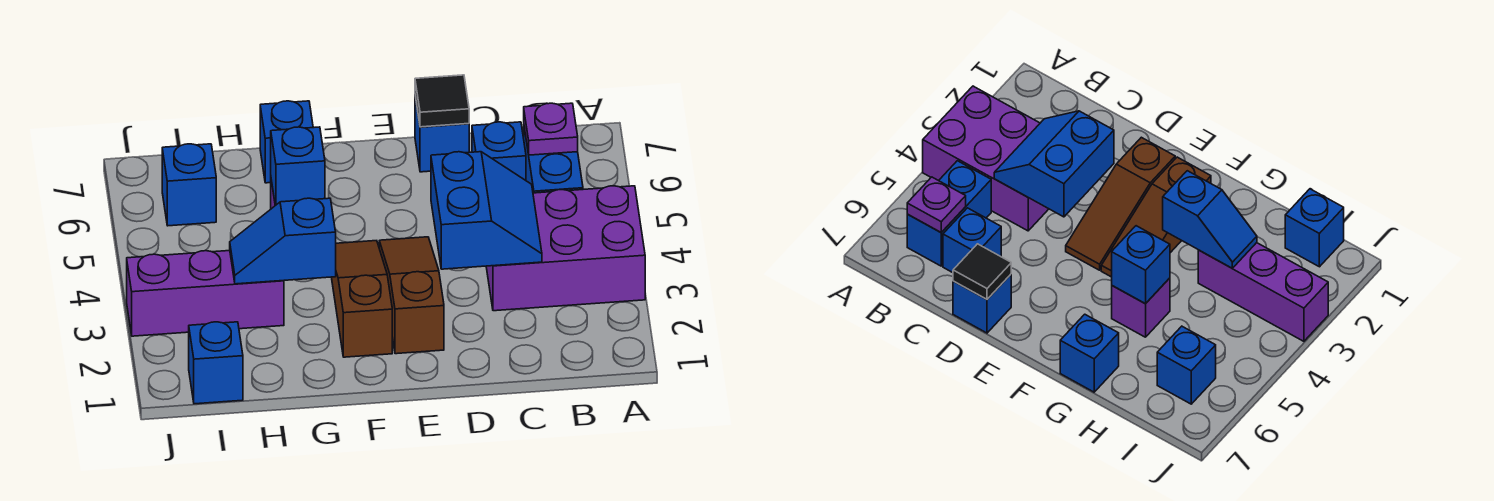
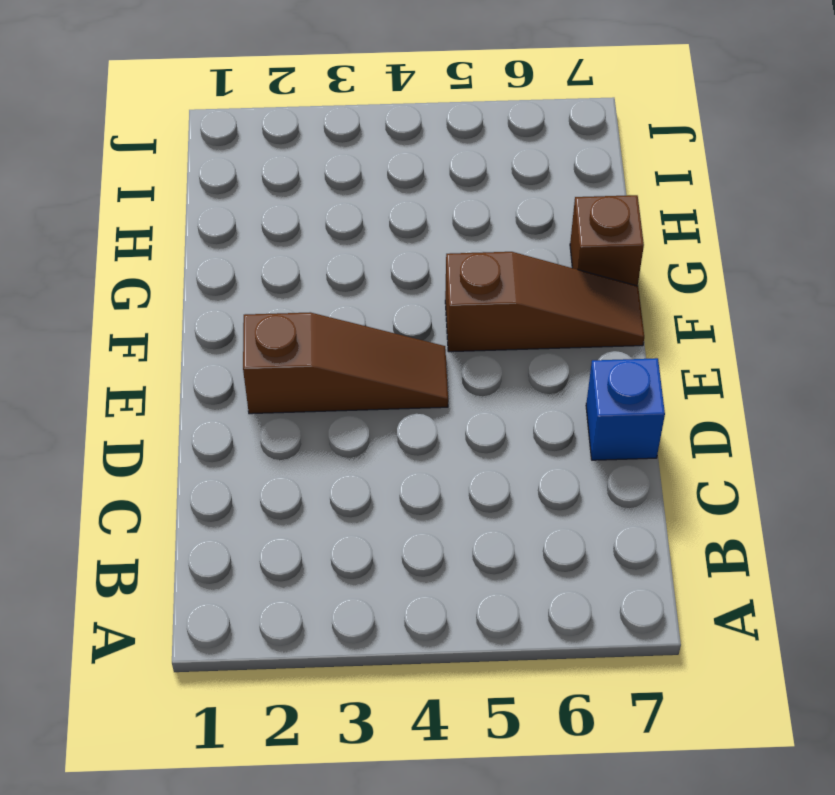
brown 1x3 slope [445,252,644,352] -> brown 1x3 slope moved to [331,241,392,357]
brown 1x1 brick [570,195,644,286] -> blue 1x1 brick [260,101,313,183]
none -> purple 2x3 brick [486,186,645,311]
none -> blue 1x2 brick [524,128,583,193]
none -> blue 1x1 brick [472,122,526,180]

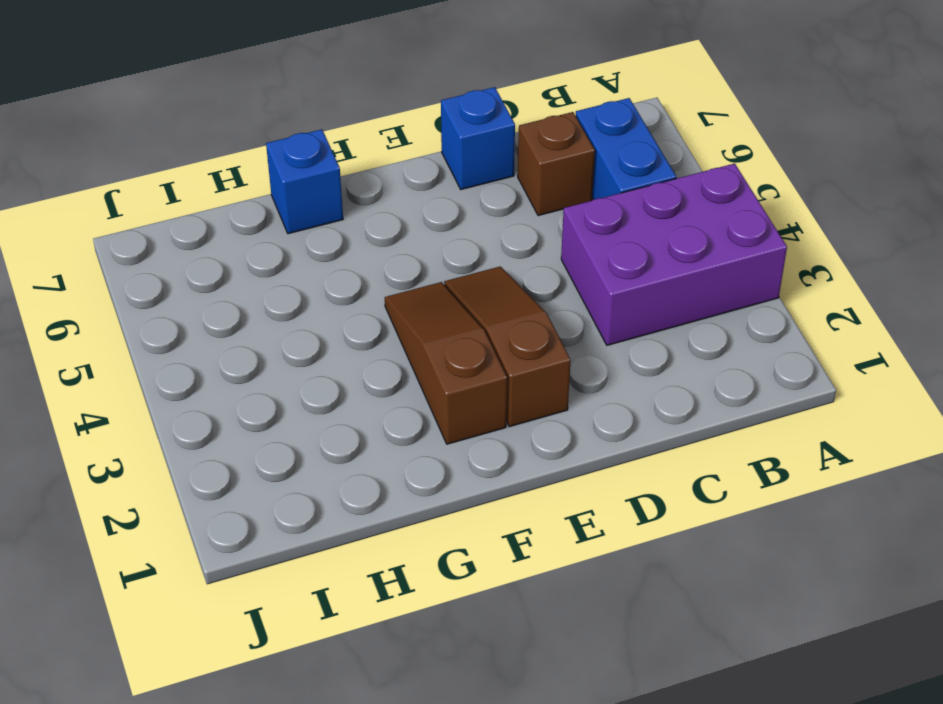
brown 1x1 brick [518,112,595,216] -> blue 1x1 brick [472,122,526,180]
none -> purple 1x1 brick [1112,278,1170,337]
none -> purple 1x3 brick [127,251,284,336]
none -> blue 1x1 brick [189,322,243,404]

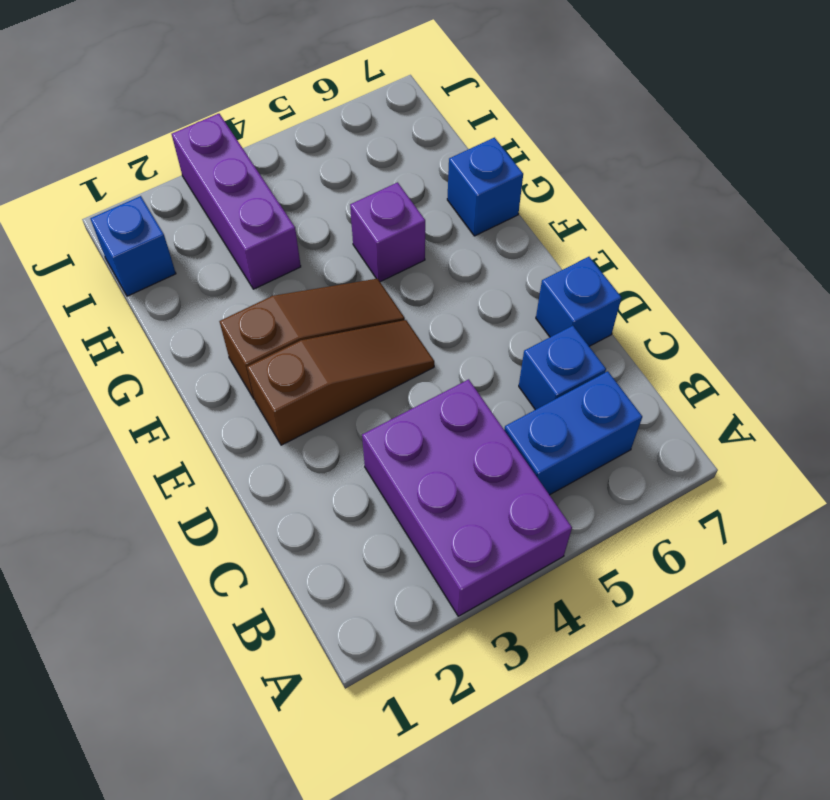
none -> blue 1x1 brick [162,144,216,226]
none -> purple 1x1 plate [524,103,578,155]
none -> blue 2x2 slope [431,152,542,269]

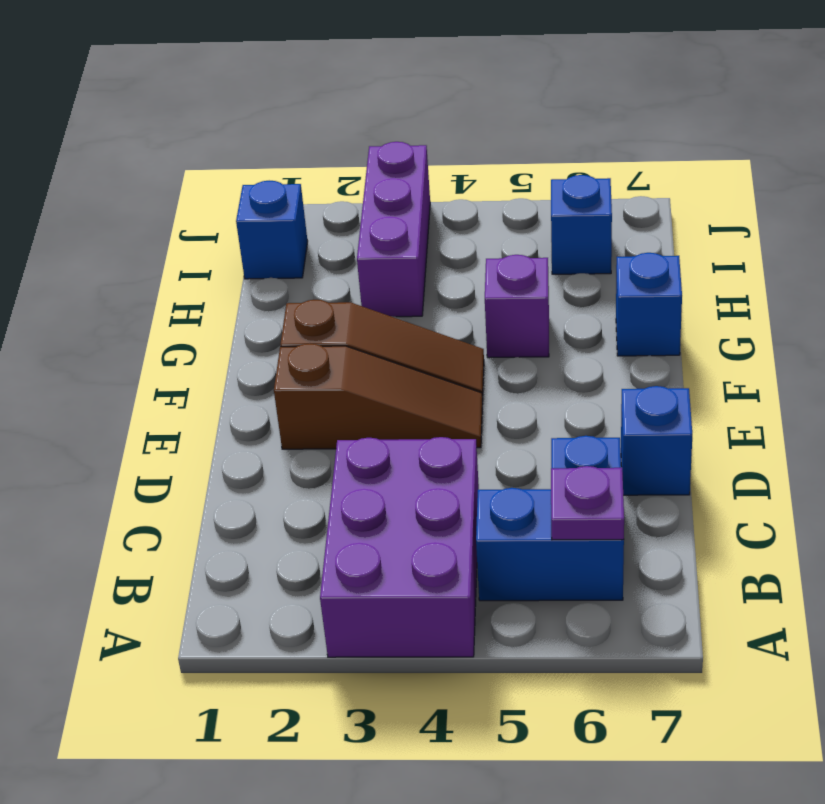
none -> blue 2x2 slope [431,152,542,269]
none -> black 1x1 tile [415,75,469,127]
none -> blue 1x2 slope [230,198,336,284]

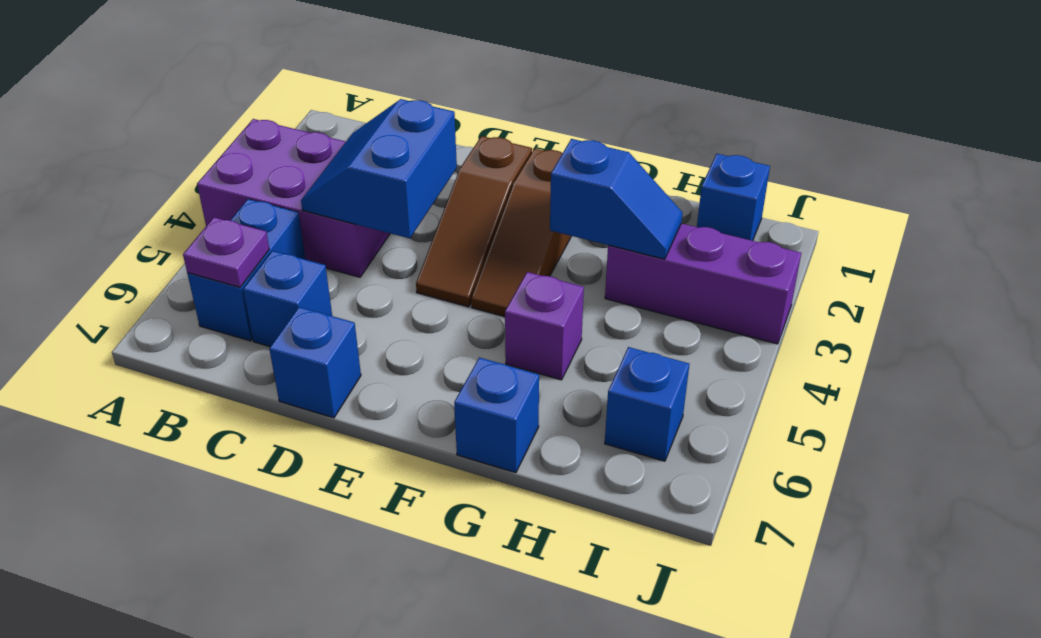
none -> black 1x1 tile [415,75,469,127]
none -> blue 1x1 brick [271,127,325,205]

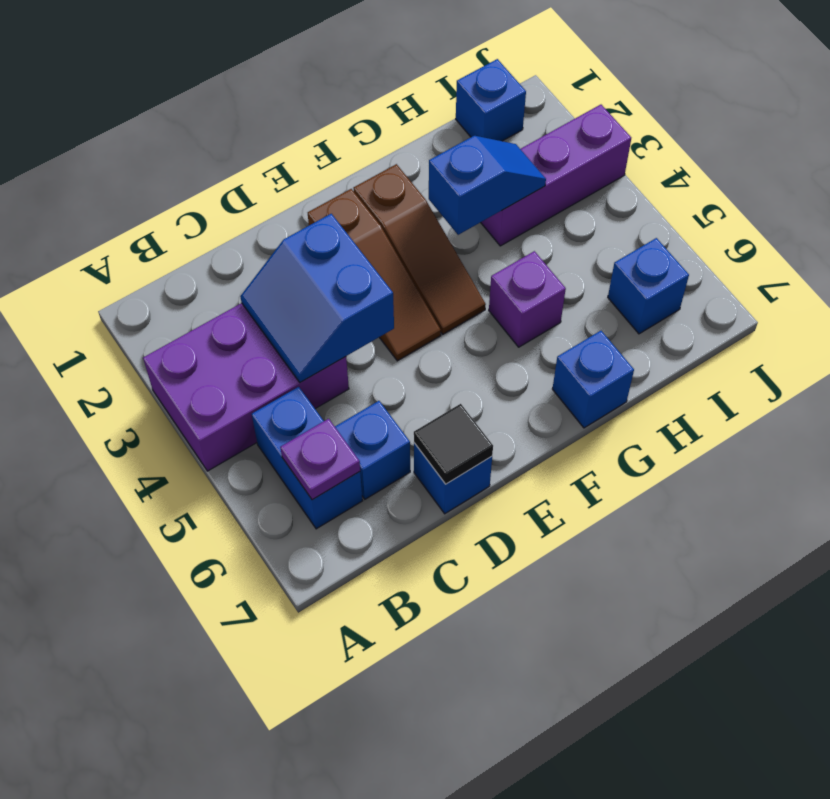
none -> blue 1x1 brick [271,127,325,205]

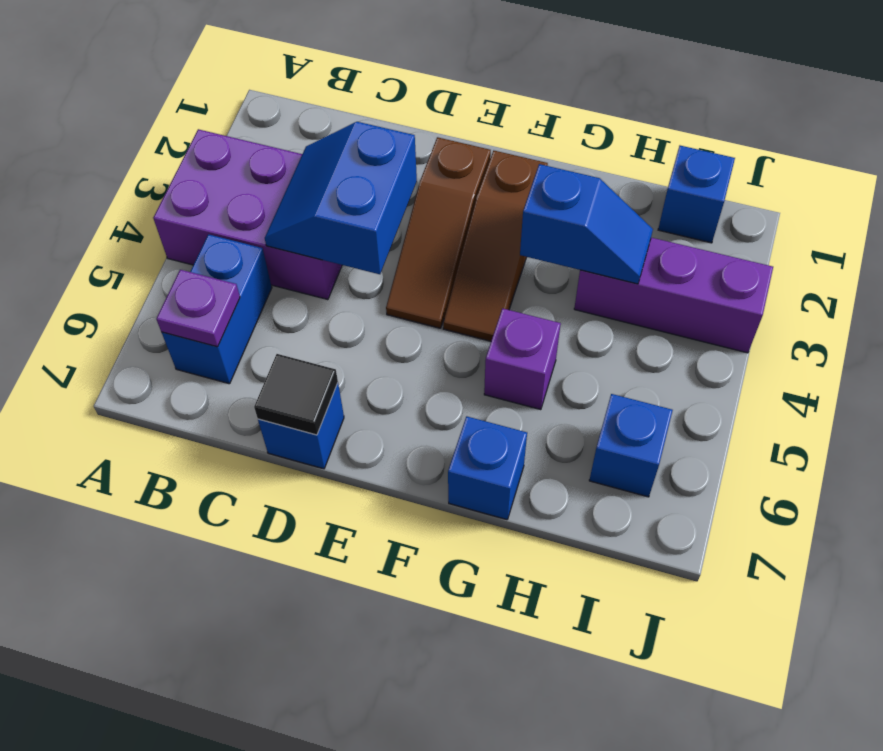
none -> blue 1x1 brick [472,122,526,180]
none -> blue 1x1 brick [271,127,325,205]

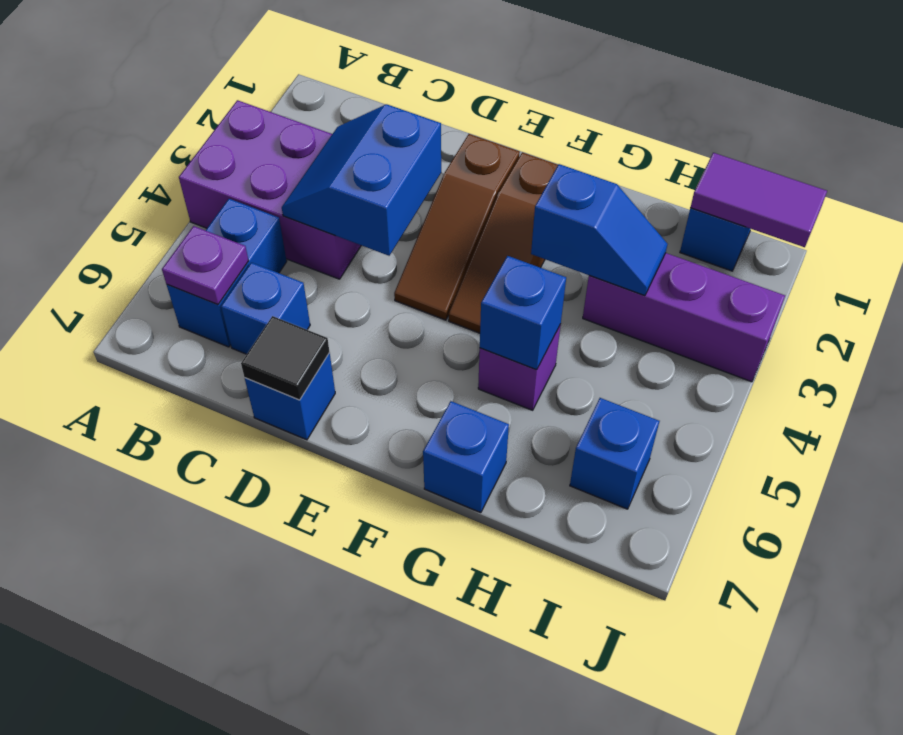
purple 1x2 tile [690,153,827,247] -> none

